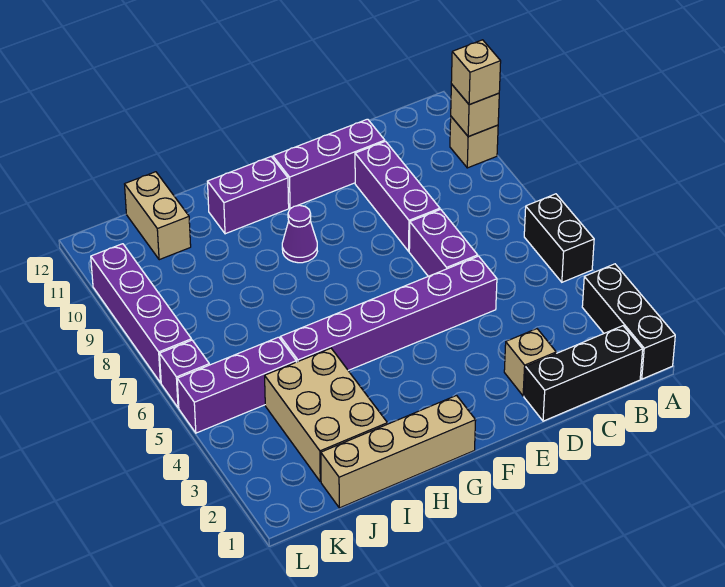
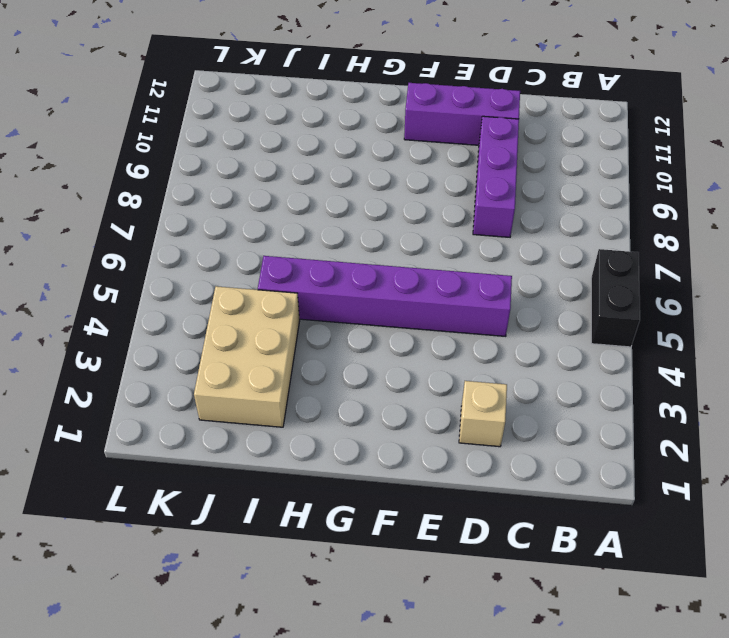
none -> black 1x3 brick [582,264,675,379]
none -> tan 1x1 brick [450,117,498,168]
none -> black 1x3 brick [524,326,643,421]

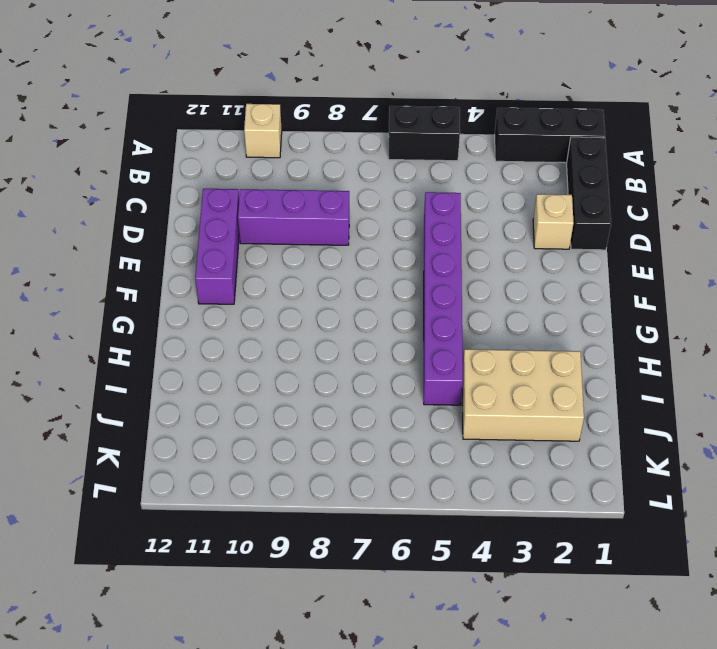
none -> purple 1x2 brick [409,209,478,276]
none -> tan 1x4 brick [321,396,476,508]
none -> purple 1x1 cone [282,205,318,263]

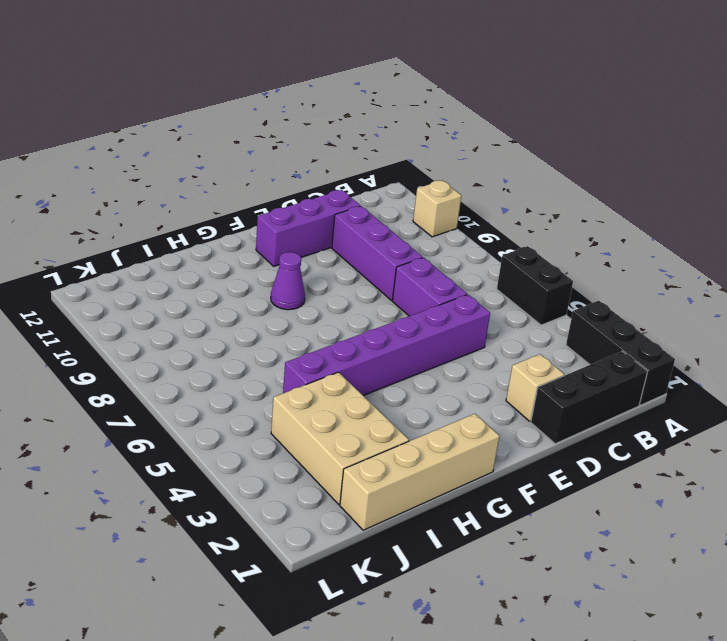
none -> purple 1x2 brick [207,157,289,234]
none -> purple 1x3 brick [177,337,296,433]
none -> tan 1x2 brick [125,172,191,260]

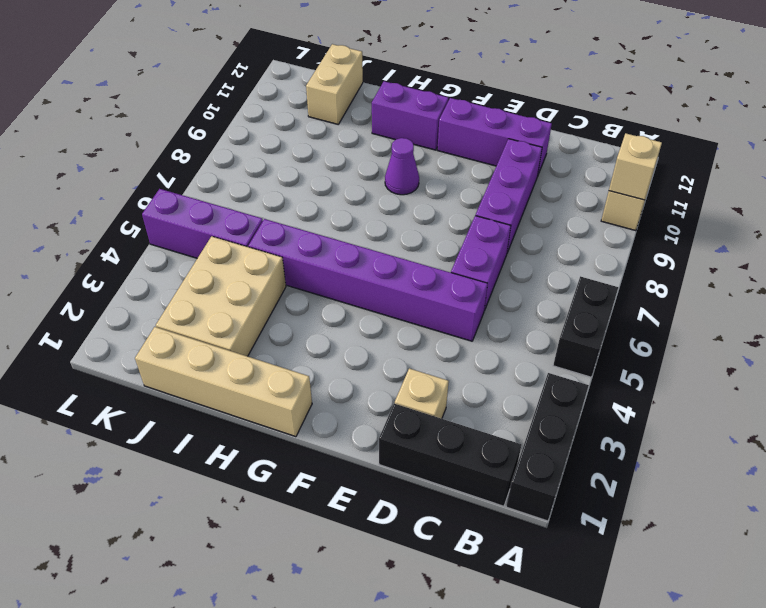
none -> purple 1x1 brick [160,340,209,408]
none -> purple 1x4 brick [91,244,192,383]
none -> tan 1x1 brick [451,40,501,105]

